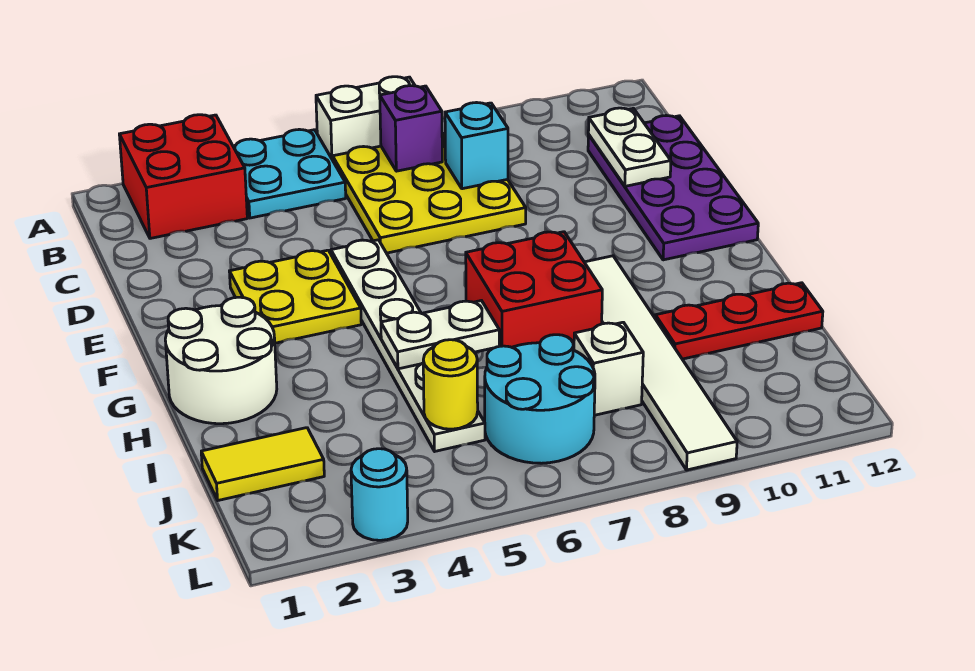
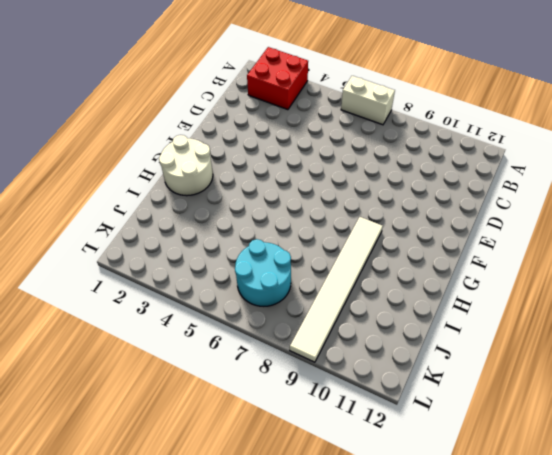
none -> cyan 2x2 plate [233,129,346,218]
none -> yellow 3x3 plate [333,133,526,253]
none -> purple 2x4 plate [588,116,758,260]

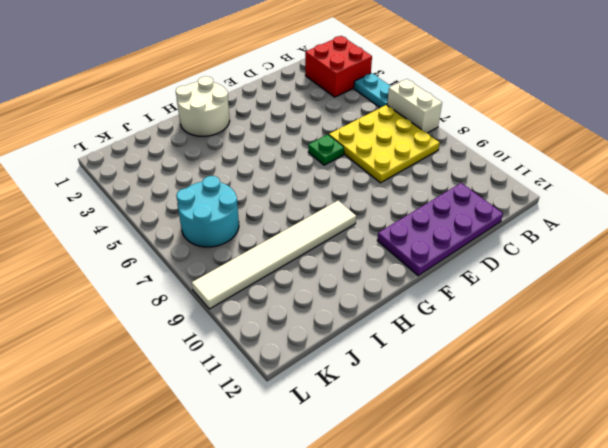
cyan 1x2 plate [354,73,391,107] -> cyan 2x2 plate [233,129,346,218]
green 1x1 plate [308,135,344,165] -> none
none -> yellow 2x2 plate [229,250,361,343]
none -> white 1x6 plate [331,240,485,451]
none -> red 2x2 brick [466,232,602,348]

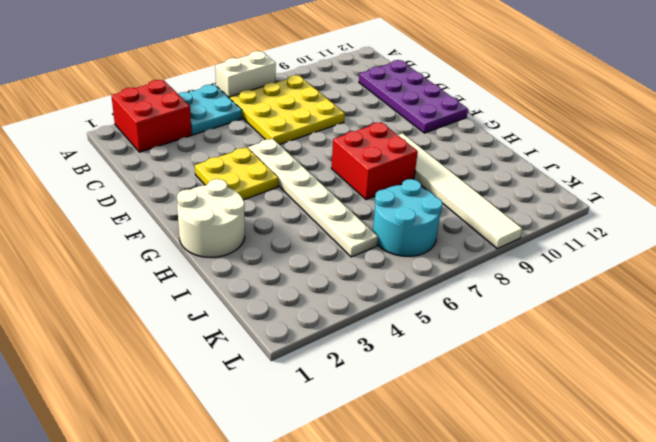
none -> red 1x3 plate [655,283,823,359]
none -> yellow 1x2 tile [201,428,324,500]
none -> white 1x1 brick [574,322,643,415]

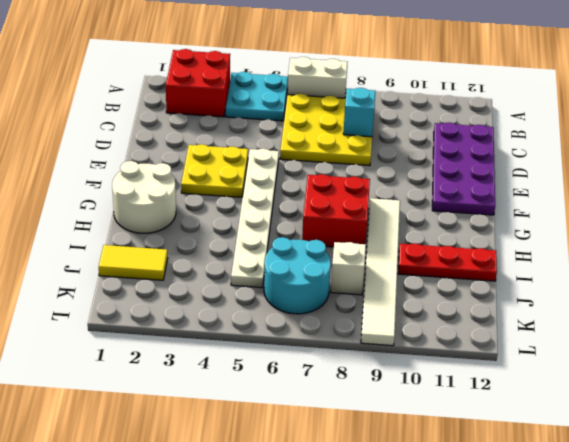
none -> cyan 1x1 round brick [351,449,408,540]
none -> purple 1x1 brick [380,85,442,171]
none -> white 1x2 plate [588,108,671,186]

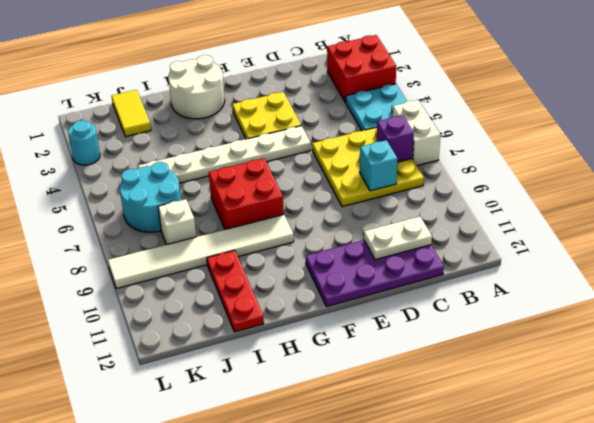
none -> white 1x2 plate [381,301,499,369]
none -> yellow 1x1 round brick [423,340,478,429]

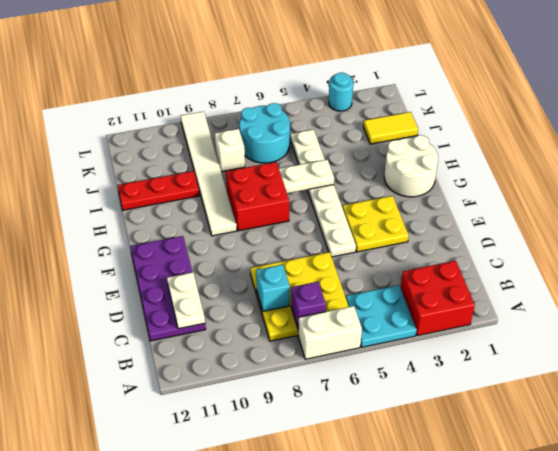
none -> yellow 1x1 round brick [423,340,478,429]

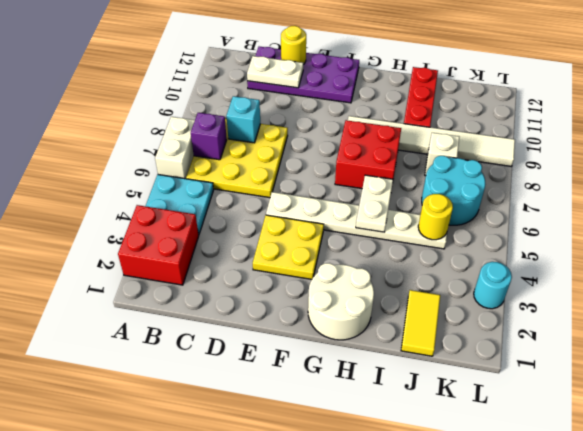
yellow 1x1 round brick [281,26,306,65] -> none

